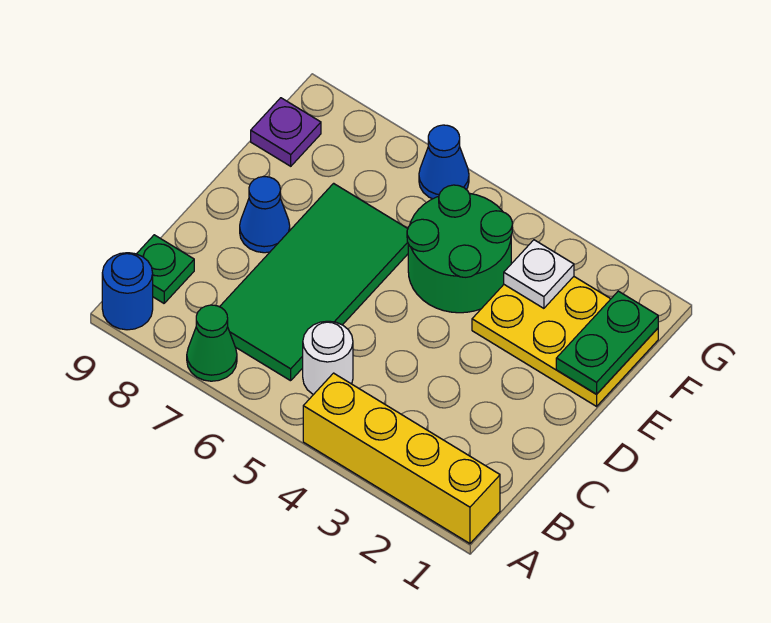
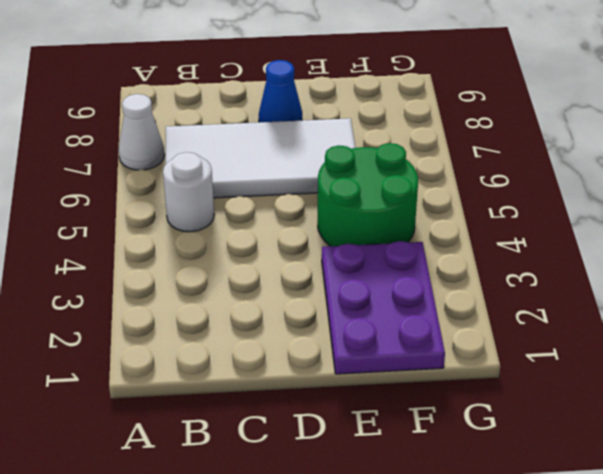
white 1x1 cone [119,94,165,170] -> green 1x1 cone [187,305,237,381]
white 2x4 tile [166,118,356,198] -> green 2x4 tile [220,183,408,381]
purple 2x3 plate [322,241,445,374] -> yellow 2x3 plate [472,277,658,406]
none -> yellow 1x4 brick [303,373,500,544]
none -> blue 1x1 round brick [102,253,153,330]
none -> green 1x1 plate [137,235,194,303]

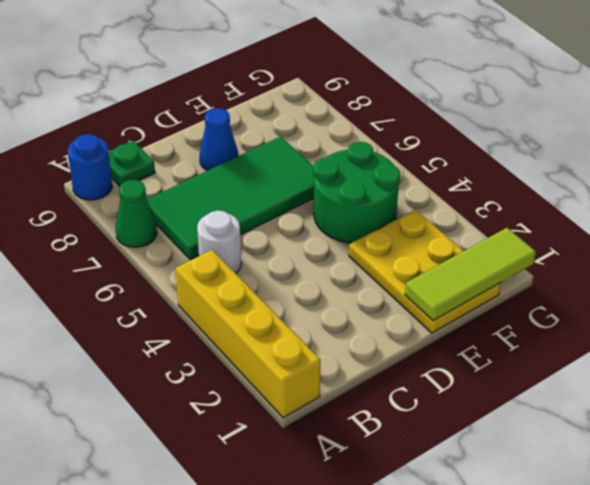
lime 1x3 tile [405,228,536,321] -> green 1x2 plate [556,291,658,394]
none -> purple 1x1 plate [251,98,321,166]
none -> blue 1x1 cone [419,125,469,199]
none -> white 1x1 plate [504,240,574,308]

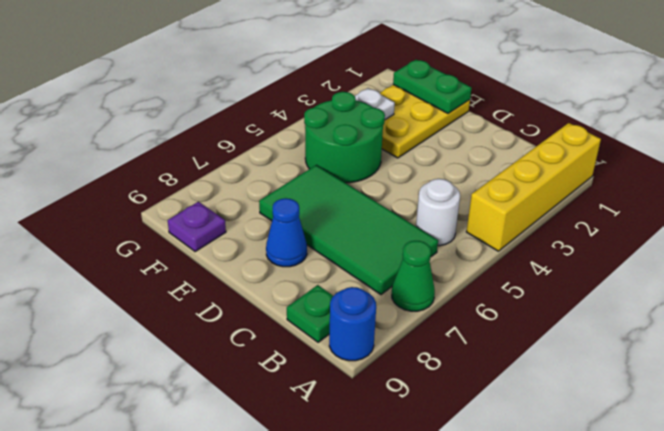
none -> blue 1x1 cone [419,125,469,199]

